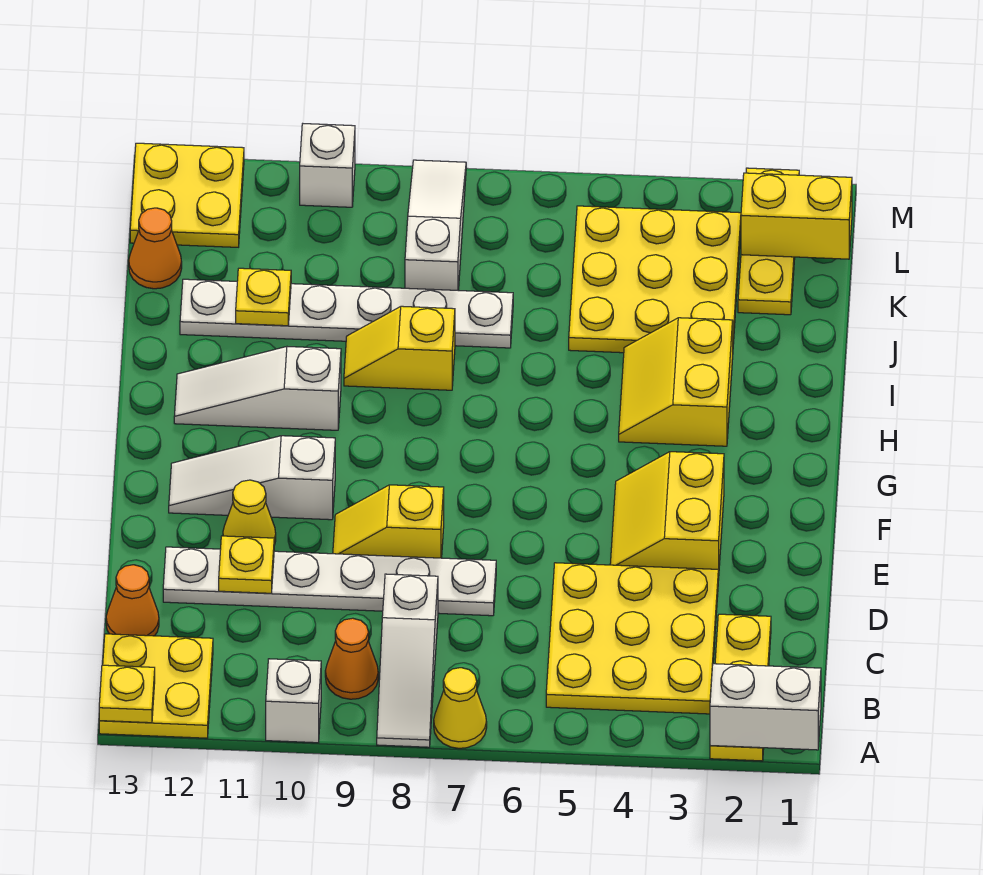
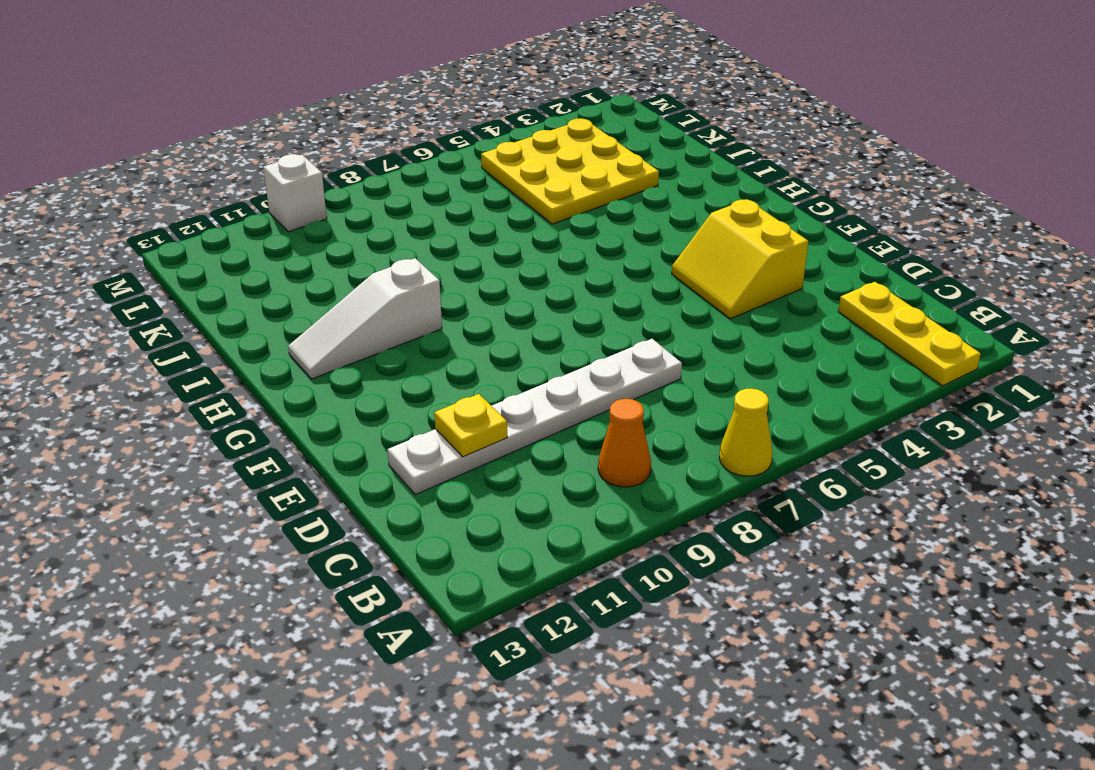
none -> white 1x3 slope [377,574,438,747]
none -> white 1x1 brick [266,659,321,743]
none -> yellow 2x2 plate [99,634,213,738]

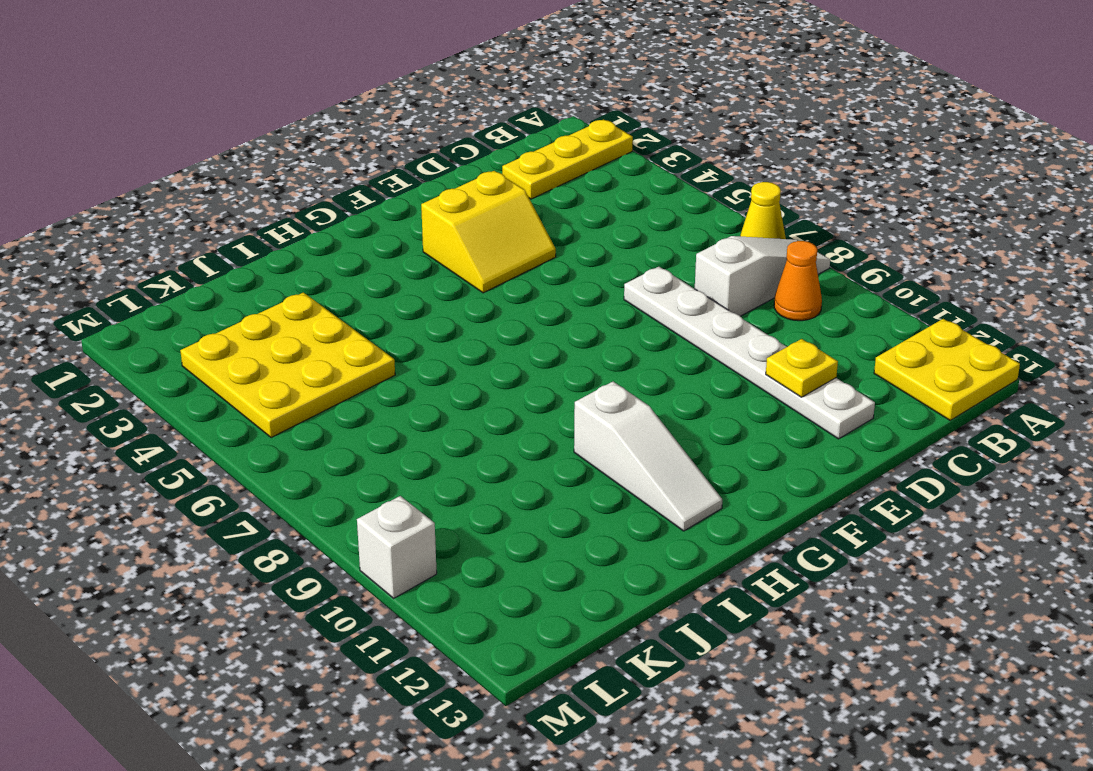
none -> white 1x1 brick [266,659,321,743]
none -> yellow 3x3 plate [546,563,718,714]
none -> orange 1x1 cone [106,565,159,636]

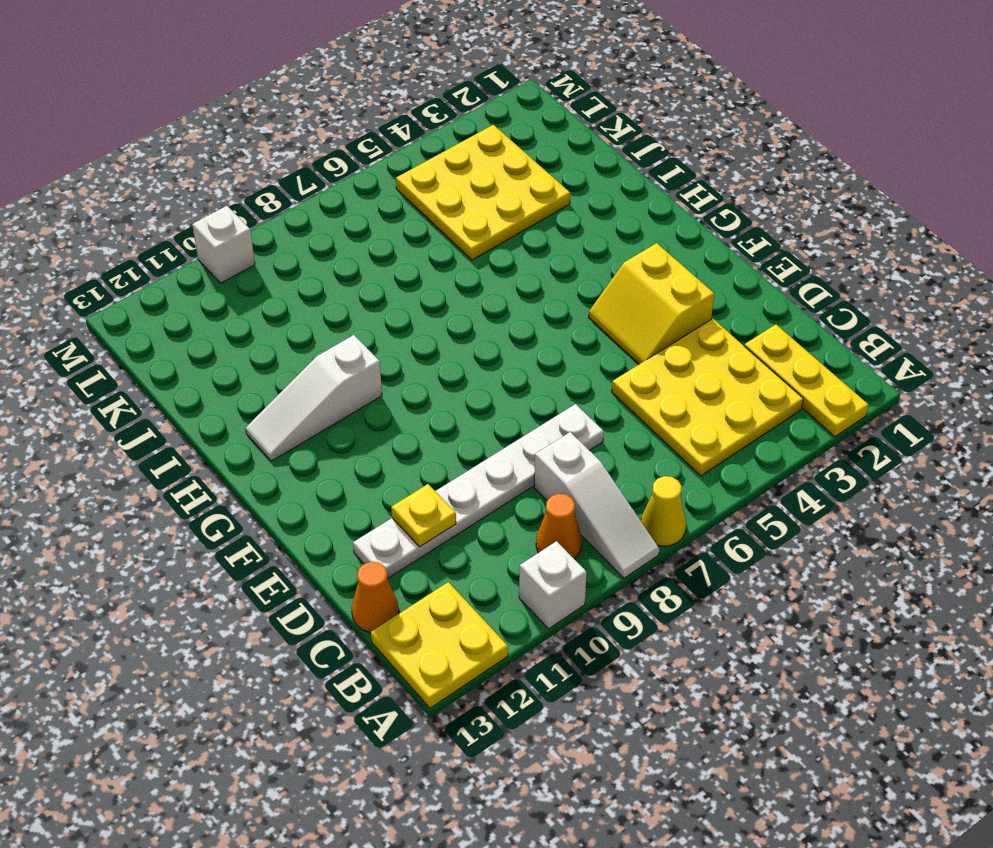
none -> yellow 1x2 slope [333,485,444,558]
none -> yellow 1x1 cone [223,480,276,545]
none -> white 1x3 slope [169,436,335,520]

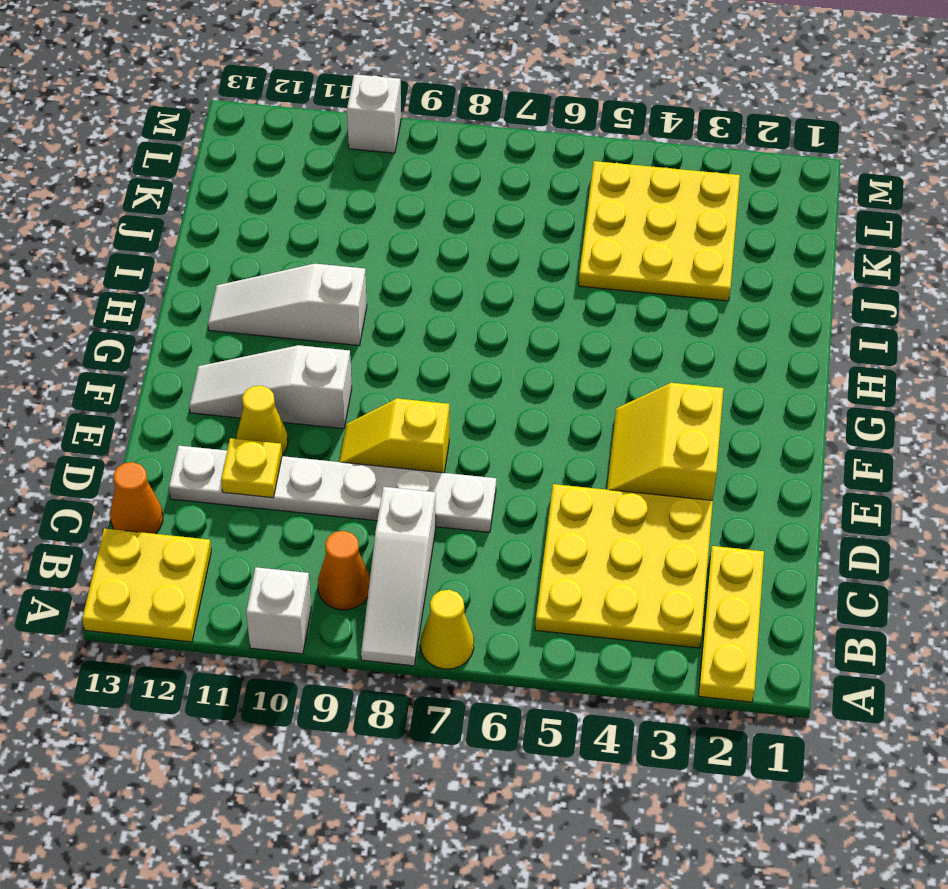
none -> yellow 2x2 slope [619,318,733,446]
none -> yellow 1x2 slope [344,306,455,390]
none -> white 1x6 plate [180,279,513,348]

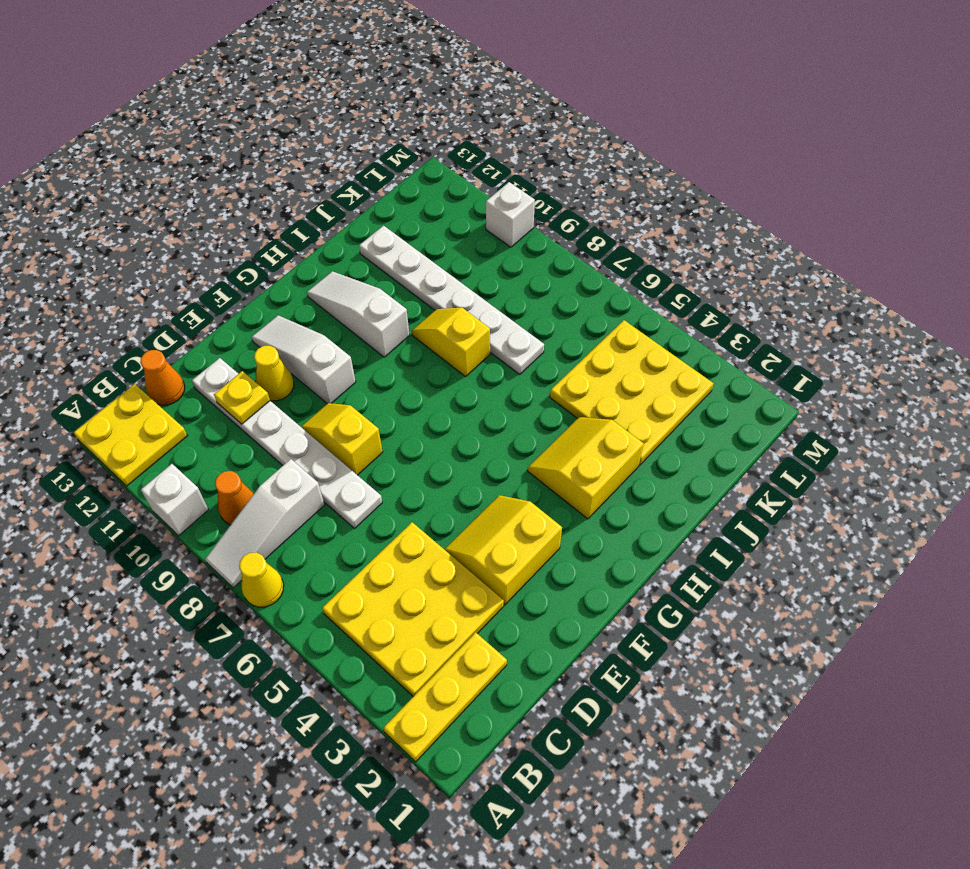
none -> yellow 1x3 plate [738,168,799,315]
none -> white 1x3 slope [405,160,466,291]
none -> orange 1x1 cone [129,208,182,289]

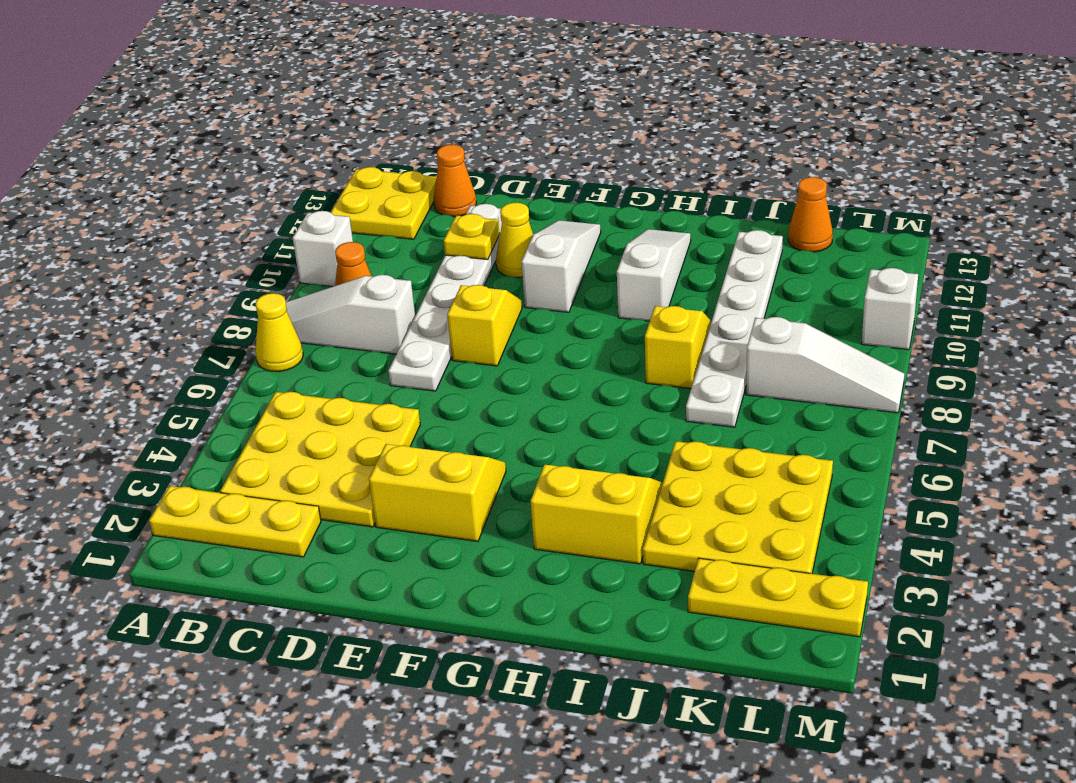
none -> yellow 2x2 plate [130,143,244,247]
none -> white 1x2 brick [710,664,821,750]
none -> yellow 1x1 plate [99,665,155,723]

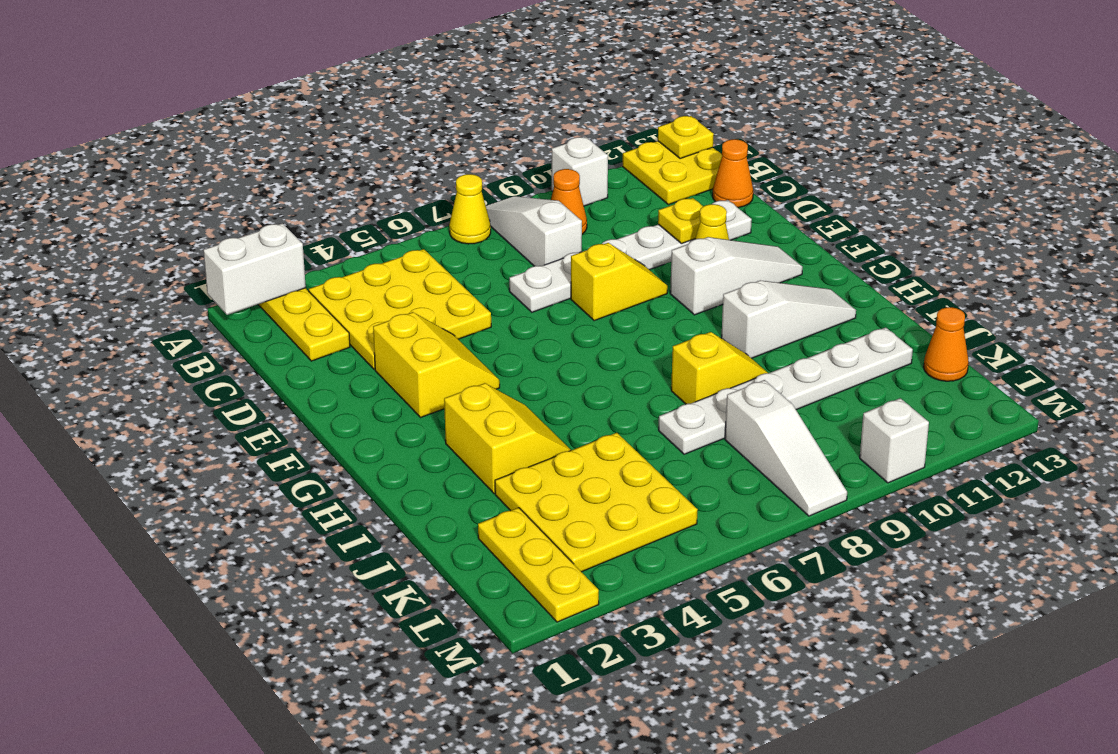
none -> yellow 2x2 plate [130,143,244,247]
none -> yellow 1x1 plate [236,268,291,326]
none -> yellow 1x2 brick [741,173,852,259]

